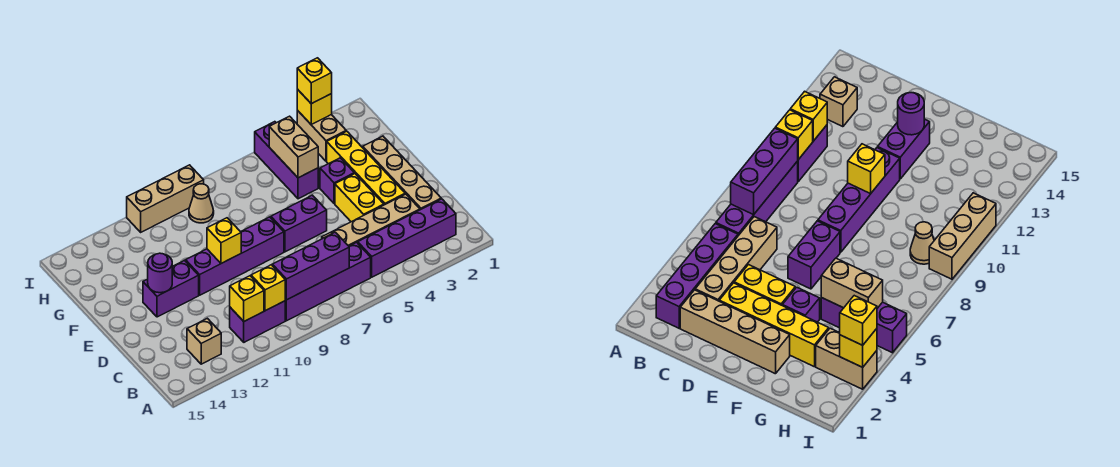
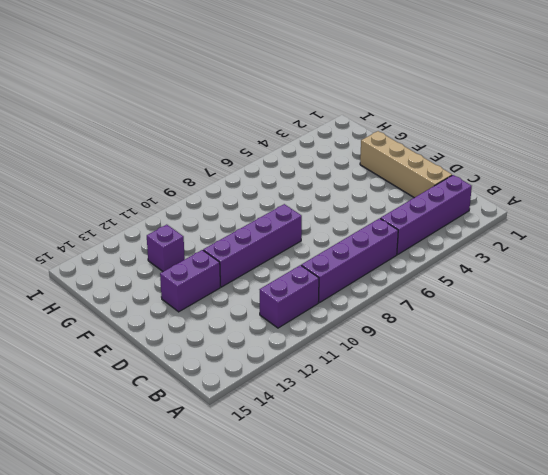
purple 1x1 brick [147,225,185,271] -> purple 1x1 brick moved to [320,158,354,204]
none -> tan 1x1 brick [187,318,221,364]
none -> tan 1x4 brick [322,194,420,246]
none -> yellow 1x4 brick [327,131,405,205]

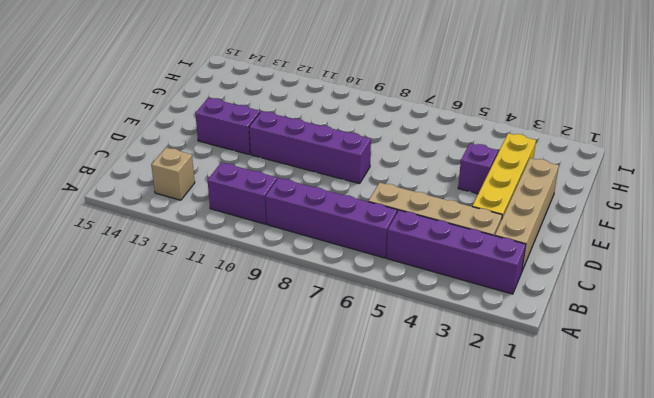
none -> yellow 1x2 brick [335,174,384,222]
none -> purple 1x2 brick [271,195,327,252]
none -> purple 1x3 brick [255,122,318,199]

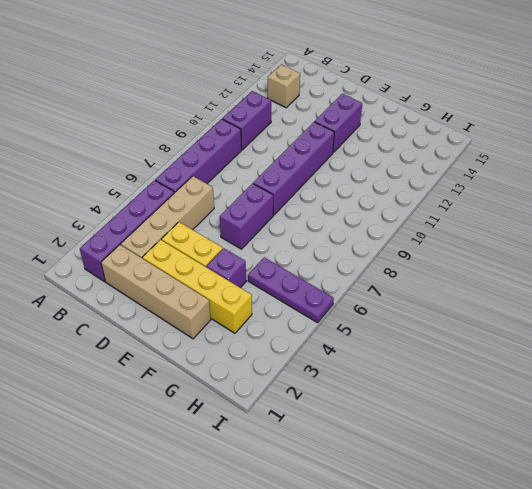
purple 1x3 plate [248,257,334,323] -> purple 1x3 brick [255,122,318,199]
none -> tan 1x2 brick [297,110,346,161]
none -> tan 1x1 cone [189,184,214,223]
none -> tan 1x3 brick [127,165,204,232]

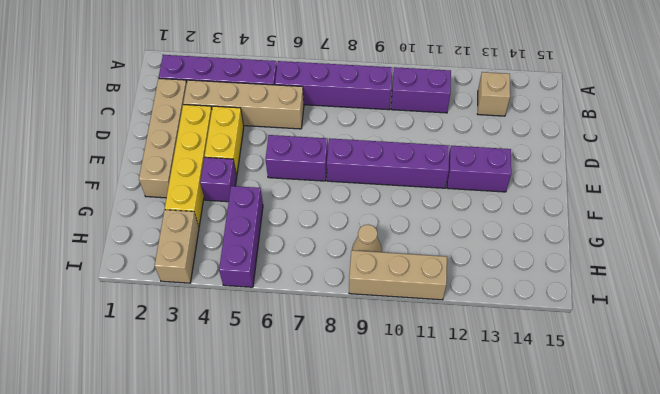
none -> purple 1x3 brick [272,232,349,300]
none -> yellow 1x1 brick [251,265,285,311]
none -> yellow 1x1 brick [230,276,264,321]

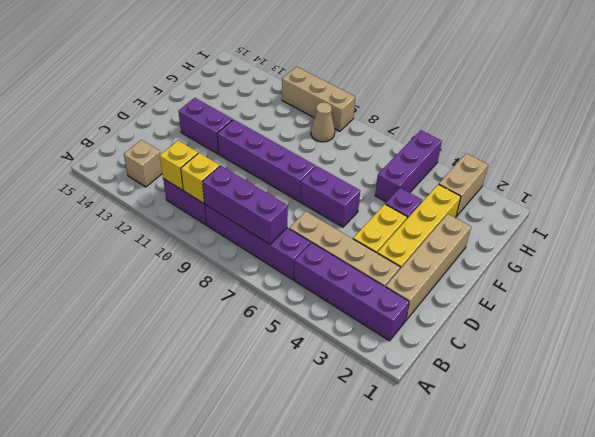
none -> yellow 1x1 brick [207,218,241,263]
none -> purple 1x1 round brick [148,253,172,293]
none -> tan 1x2 brick [269,116,318,178]

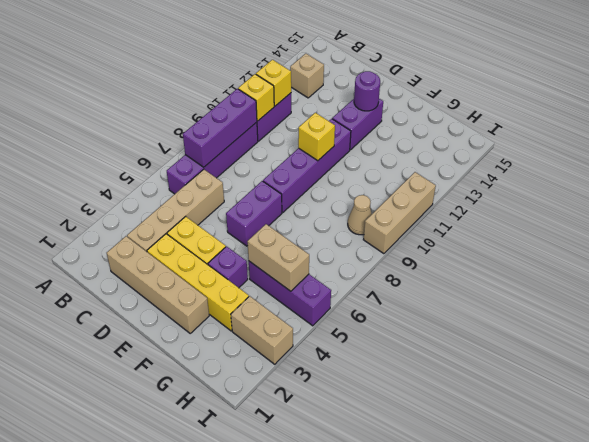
none -> purple 1x4 brick [358,199,456,277]
none -> yellow 1x1 brick [297,89,332,124]
none -> yellow 1x1 brick [297,58,332,104]

